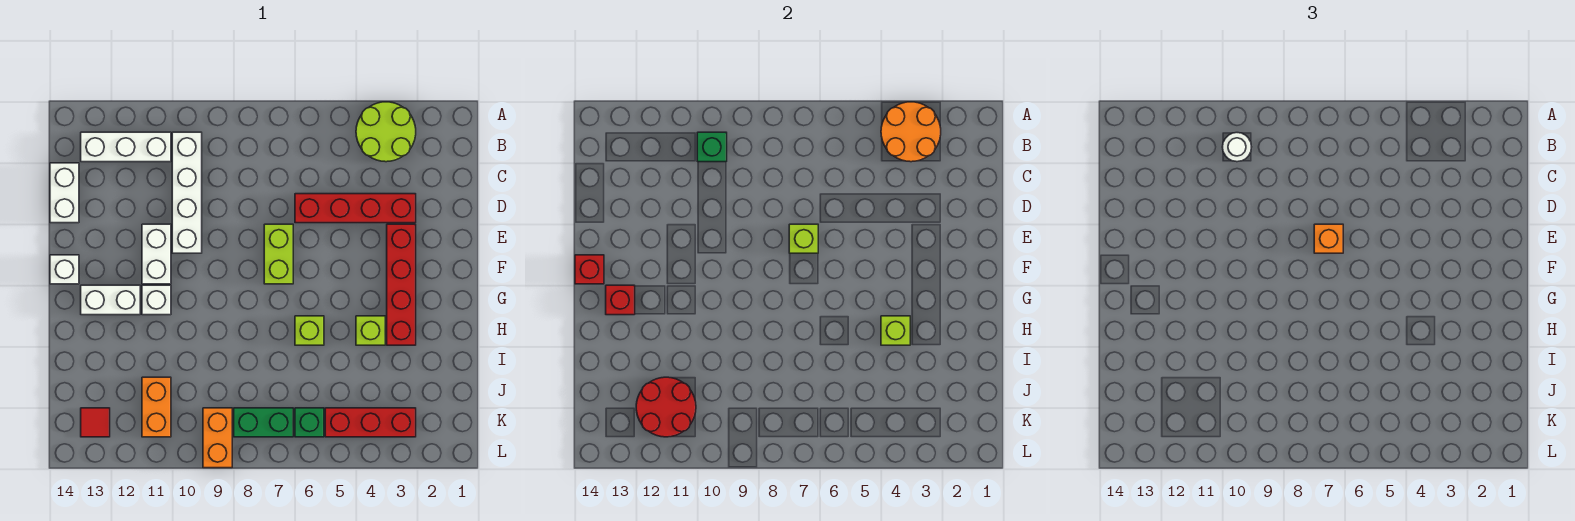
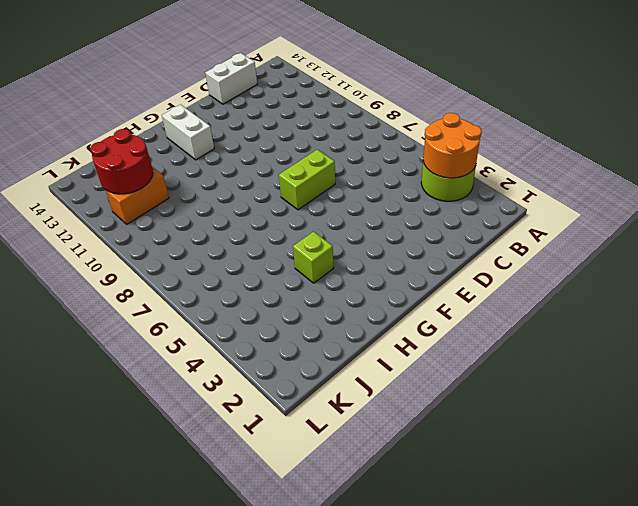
none -> white 1x4 brick [172,132,202,253]
none -> white 1x3 brick [81,132,171,162]
none -> red 1x4 brick [295,194,416,223]

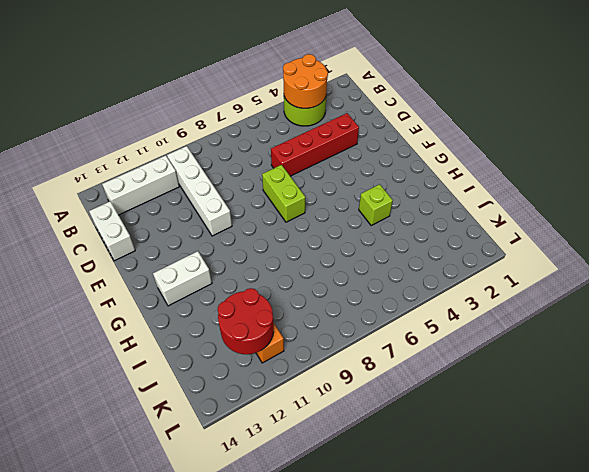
none -> red 1x4 brick [387,224,416,345]
none -> white 1x2 brick [142,224,171,284]
none -> white 1x1 brick [50,255,79,284]

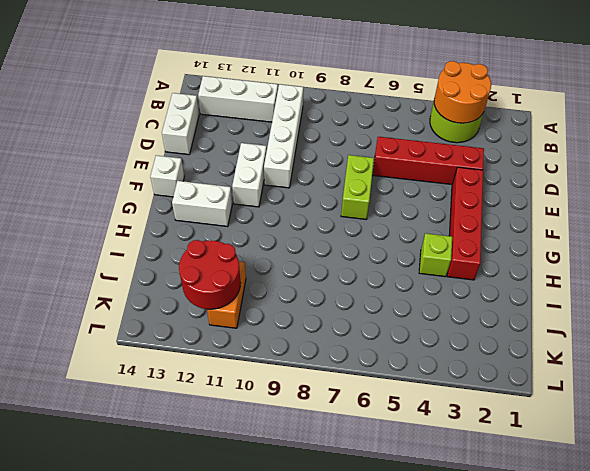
none -> white 1x1 brick [142,285,171,315]
none -> lime 1x1 brick [295,316,324,345]
none -> red 1x3 brick [325,408,416,437]

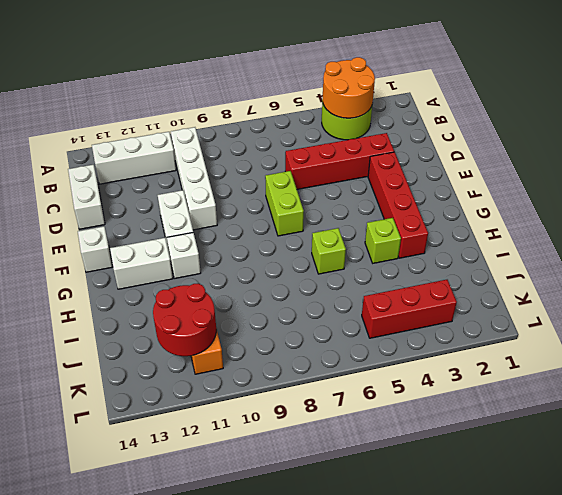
none -> green 1x1 brick [295,408,324,437]
none -> green 1x2 brick [234,408,293,437]
none -> orange 1x2 brick [203,408,232,468]

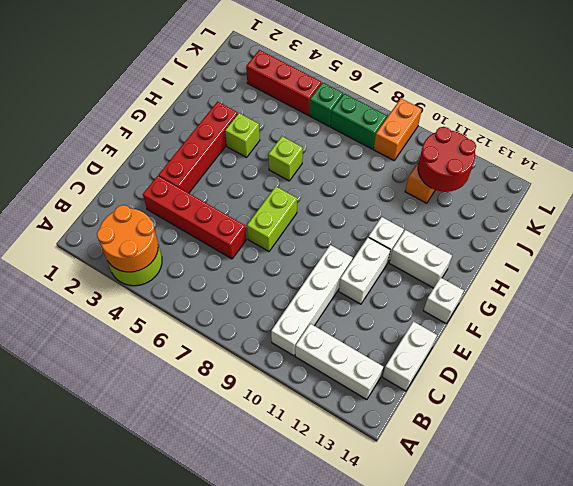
none -> red 1x1 tile [81,408,110,437]
none -> green 1x1 brick [697,132,727,162]
none -> lime 1x1 brick [789,224,818,253]

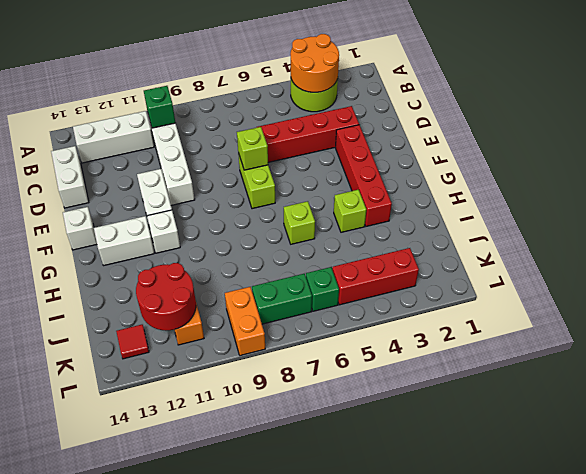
none -> red 1x1 brick [575,255,604,284]
none -> red 1x1 brick [606,285,635,315]
none -> lime 1x1 brick [881,316,910,345]

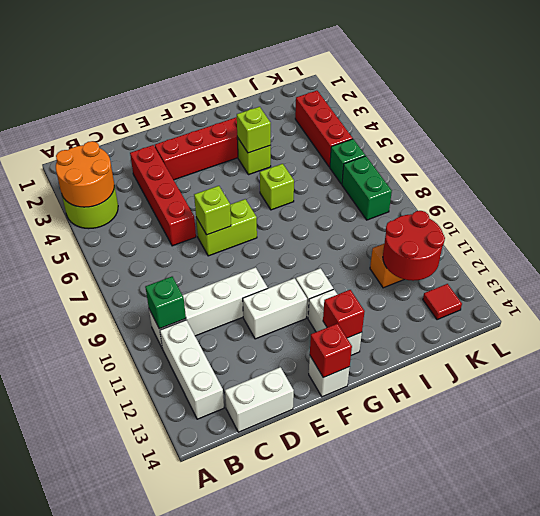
none -> orange 1x2 brick [203,408,232,468]
none -> white 1x1 round brick [1223,133,1251,162]
none -> orange 1x1 brick [1314,224,1343,253]

